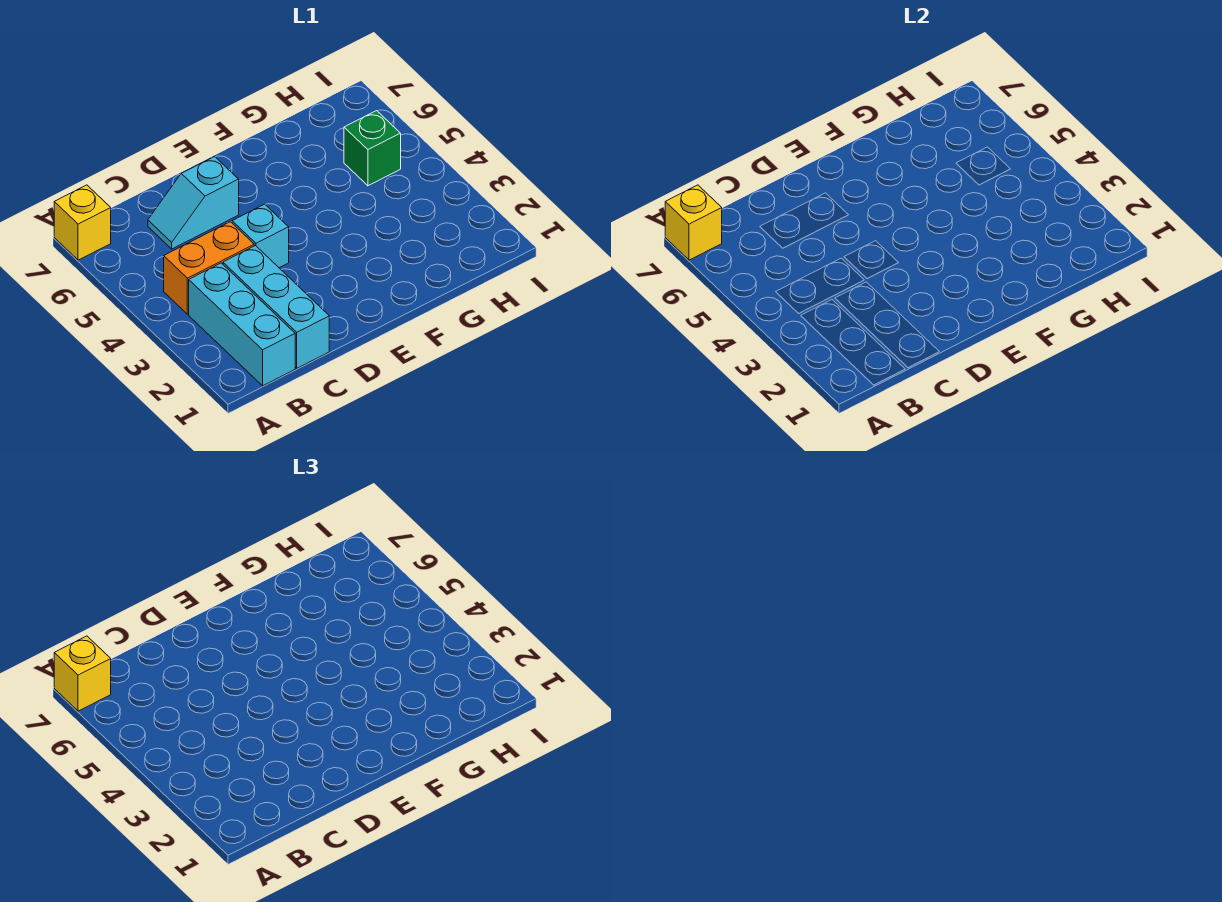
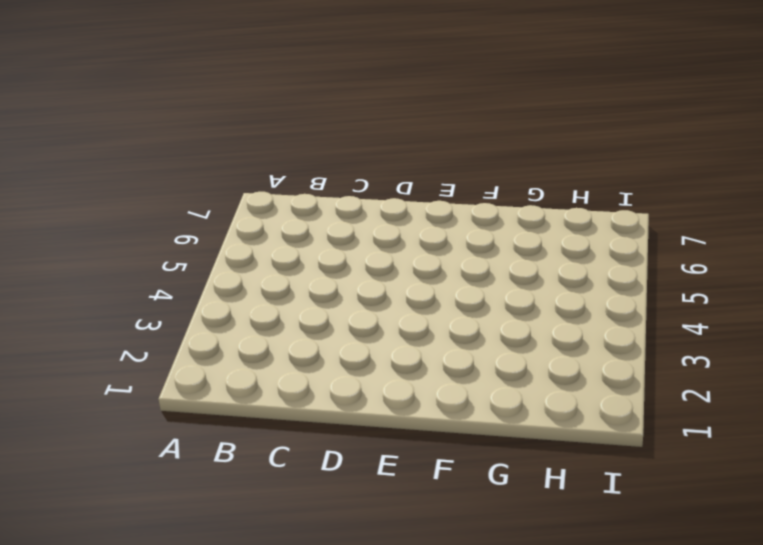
none -> yellow 1x1 brick [54,185,111,260]
none -> cyan 1x3 brick [189,263,295,386]

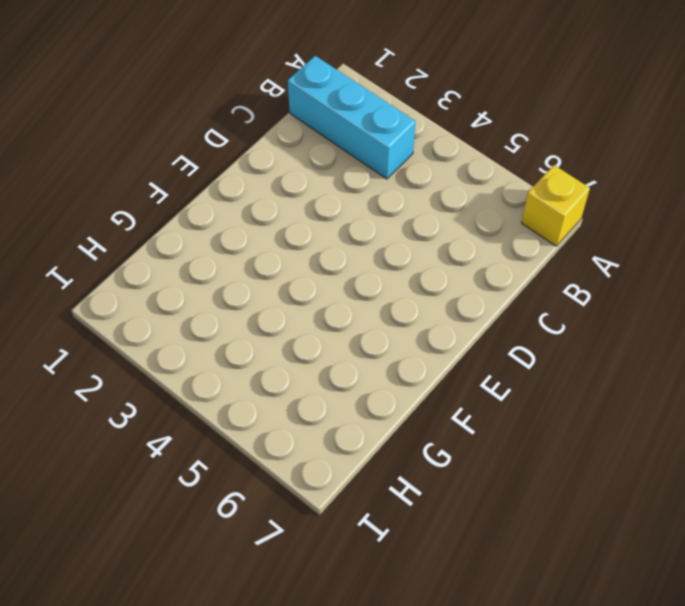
none -> orange 1x2 brick [164,222,254,314]
none -> cyan 1x3 brick [223,246,329,368]

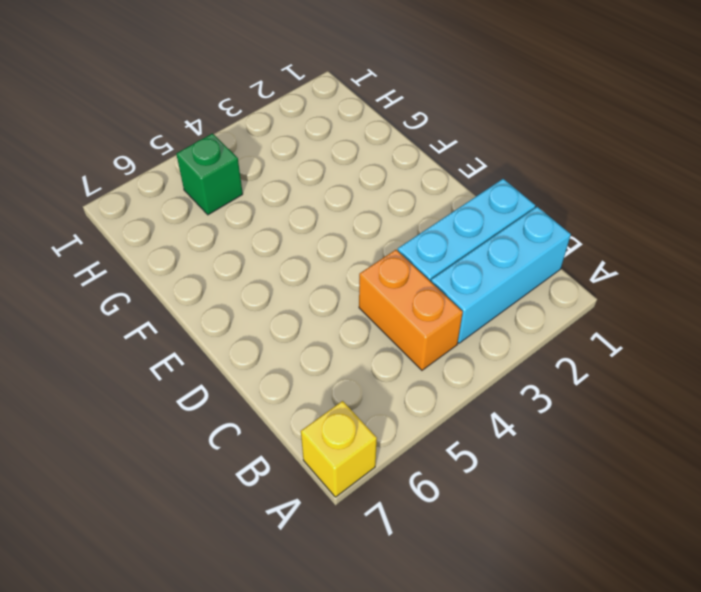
none -> cyan 1x2 slope [148,157,239,249]
none -> cyan 1x1 brick [232,204,289,268]

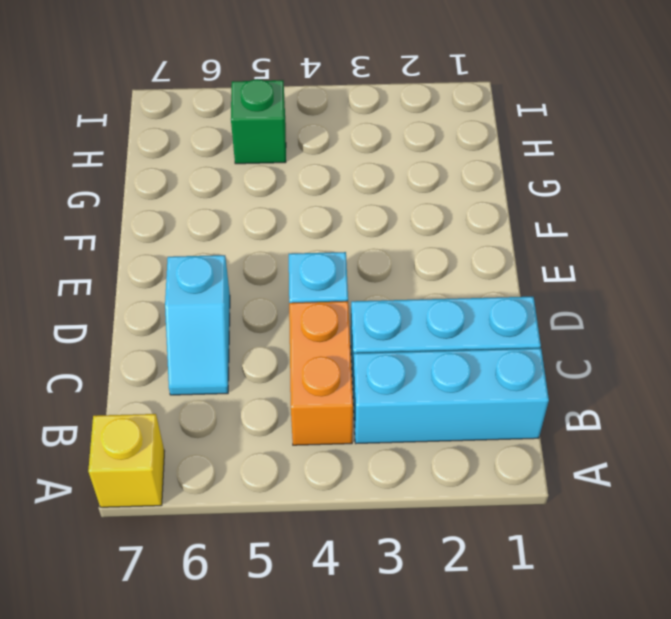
none -> yellow 1x1 brick [665,185,722,260]
none -> yellow 1x1 brick [54,636,111,711]

